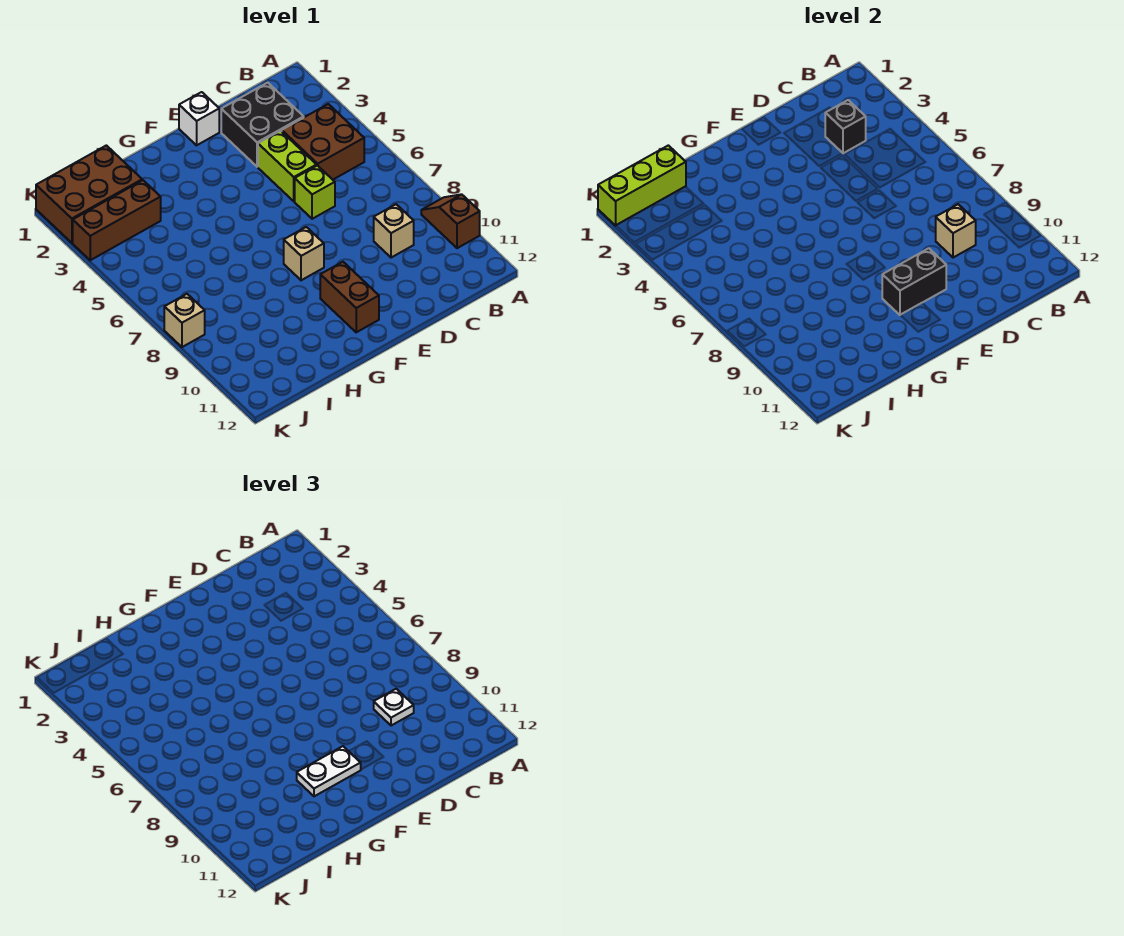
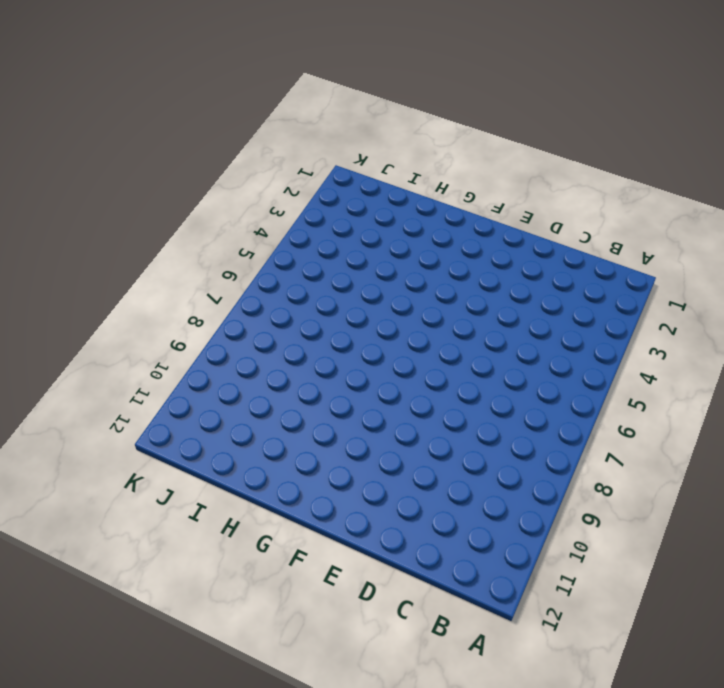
none -> brown 1x2 slope [421,194,480,248]
none -> brown 2x2 brick [282,104,364,180]
none -> black 2x2 brick [221,83,304,167]

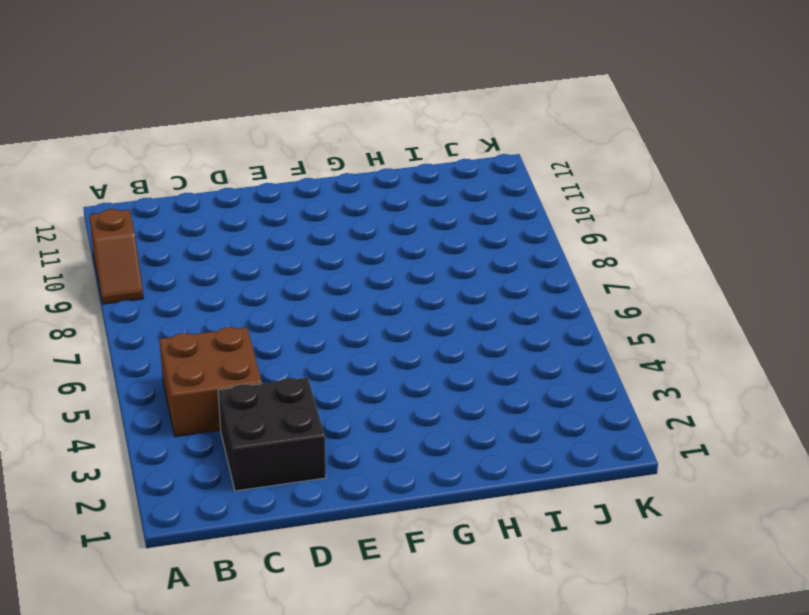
none -> tan 1x1 brick [374,204,414,258]
none -> lime 1x2 brick [258,131,317,201]
none -> lime 1x1 brick [295,165,335,219]

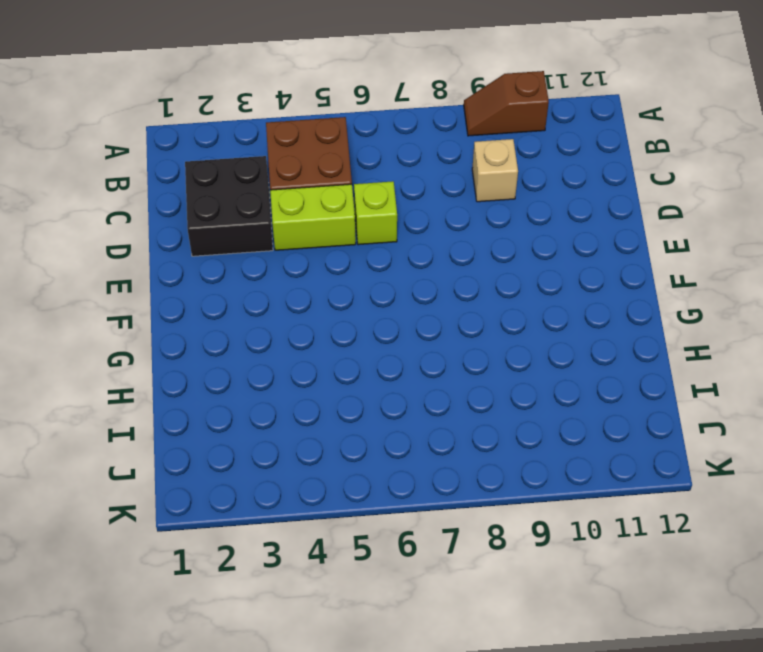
none -> white 1x1 brick [179,92,219,145]
none -> tan 1x1 brick [284,227,324,280]
none -> brown 1x2 brick [320,262,379,332]

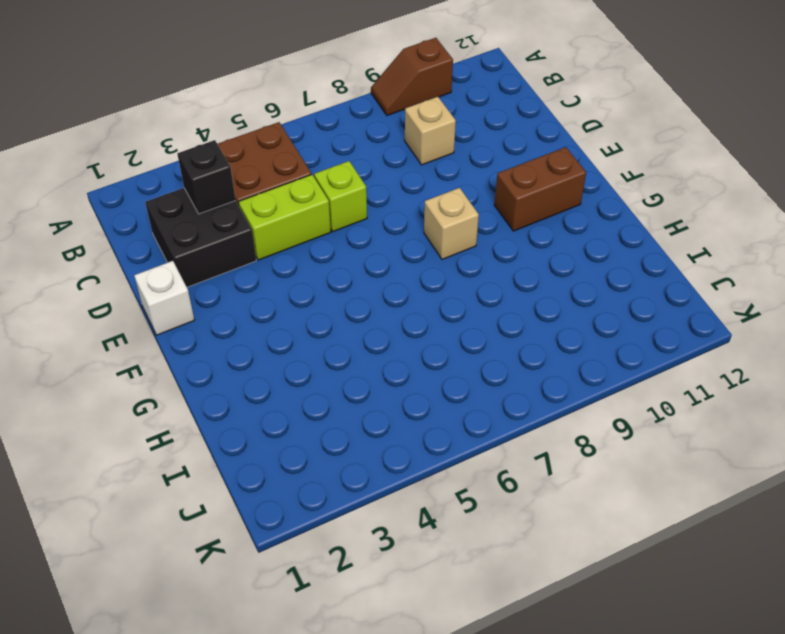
none -> brown 2x3 brick [36,145,142,243]
none -> brown 1x3 brick [73,180,161,260]
none -> tan 1x1 brick [164,294,205,347]

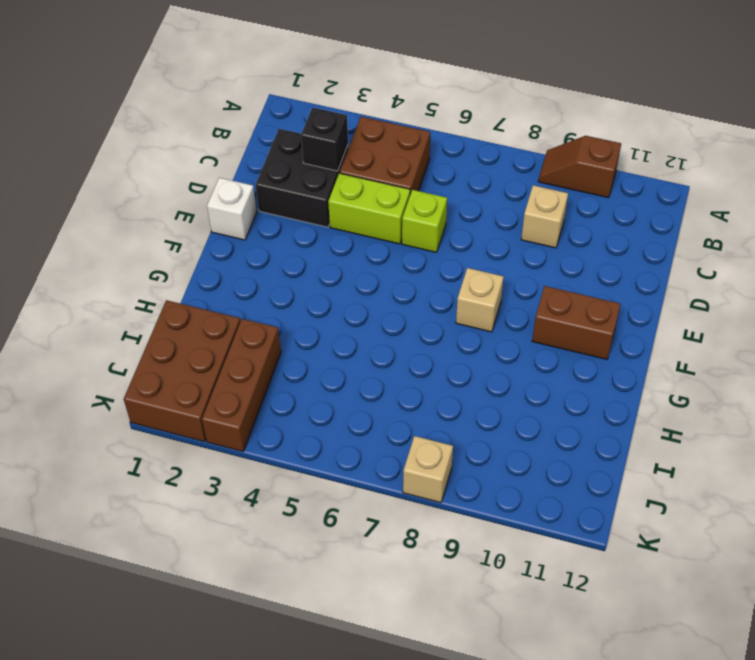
none -> tan 1x1 brick [936,204,976,258]
none -> black 1x2 brick [882,248,946,315]
none -> lime 1x3 brick [598,145,686,225]

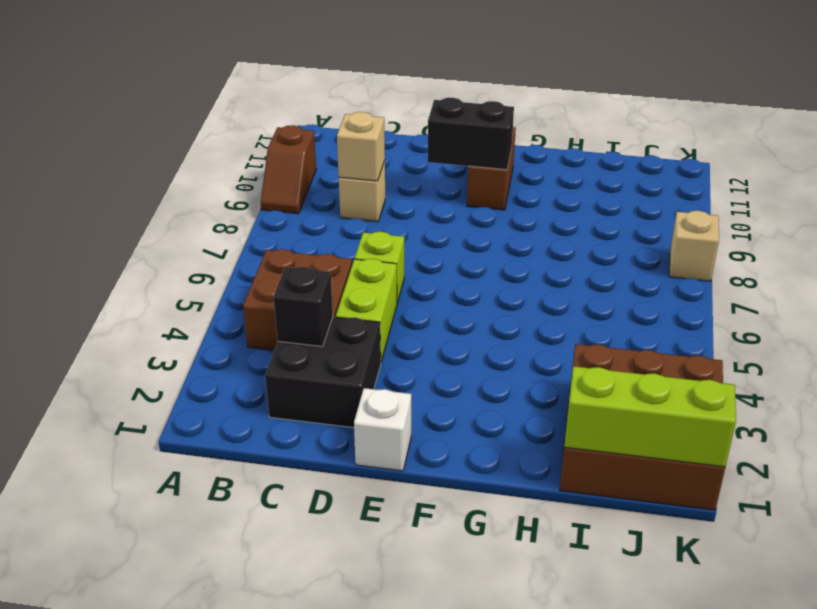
none -> tan 1x1 brick [284,227,324,280]
none -> white 1x1 plate [374,689,414,726]
none -> white 1x2 plate [297,746,361,796]

